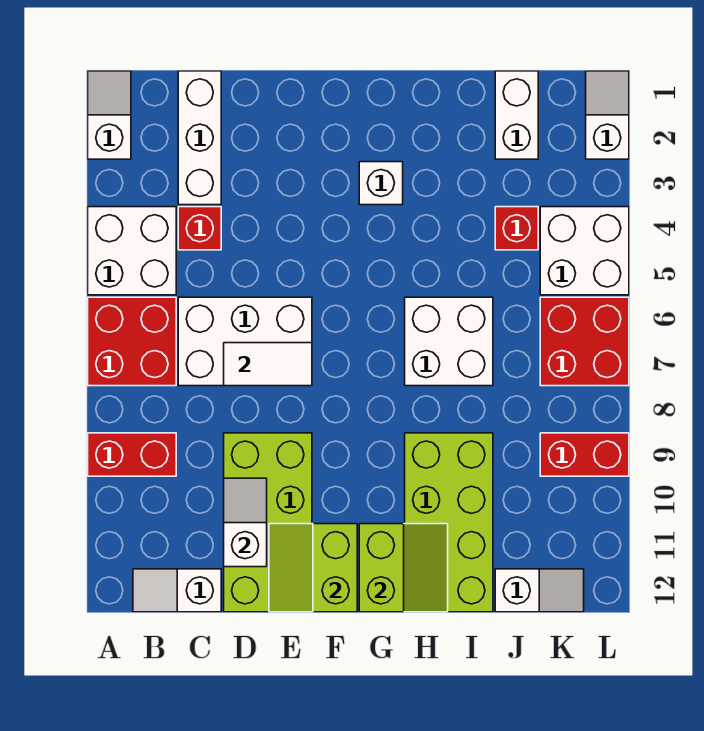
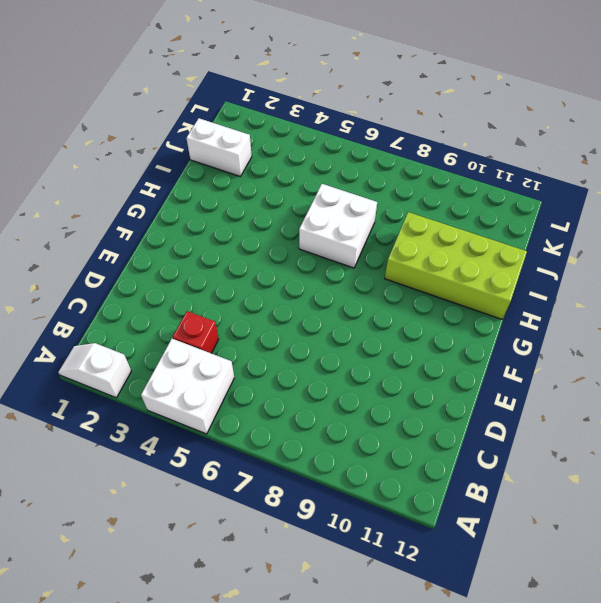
none -> red 2x2 brick [88,297,176,386]
none -> red 1x2 brick [88,433,176,476]
none -> white 1x2 slope [133,569,221,612]

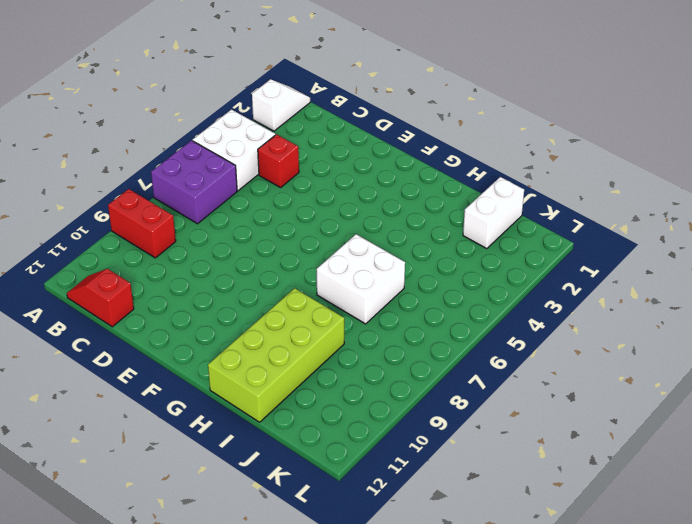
purple 2x2 brick [151,140,237,224] -> red 2x2 brick [88,297,176,386]
red 1x2 slope [67,269,134,327] -> white 1x2 slope [133,569,221,612]
none -> white 1x3 brick [178,71,221,205]
none -> white 2x3 brick [178,297,312,386]
none -> lime 2x4 brick [224,433,312,612]

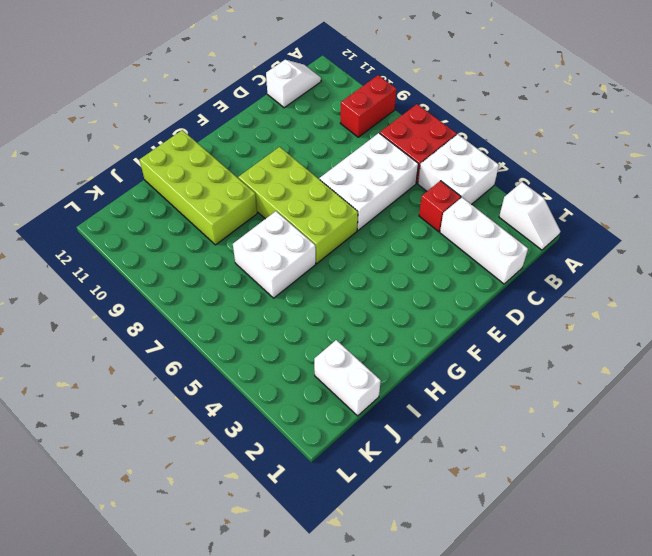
lime 2x4 brick [238,147,358,263] -> lime 2x4 brick moved to [224,433,312,612]
none -> white 1x1 brick [359,162,403,205]
none -> red 1x1 brick [495,207,538,250]
none -> white 1x2 slope [495,569,584,612]

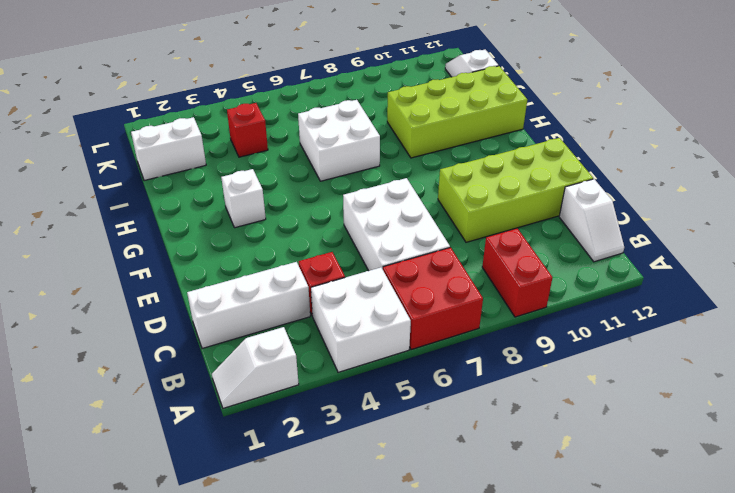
none -> white 2x2 brick [540,207,629,295]
none -> red 2x2 brick [540,297,629,386]
none -> red 1x2 brick [540,433,629,476]

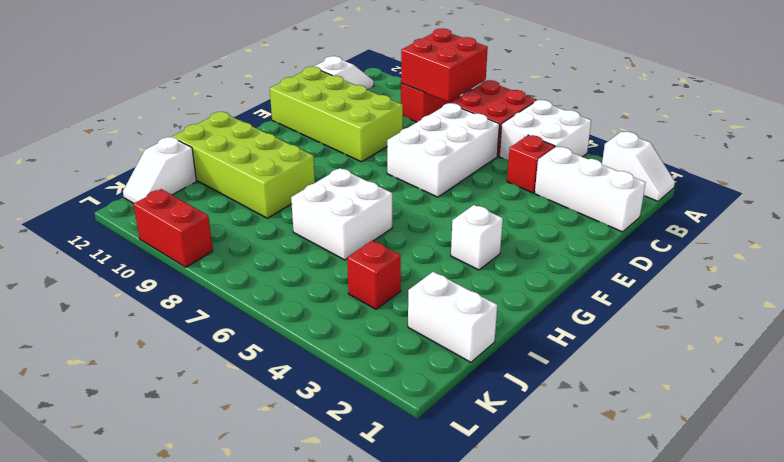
red 2x2 brick [401,29,488,102] -> red 2x2 brick moved to [540,297,629,386]
red 1x2 brick [133,189,213,267] -> red 1x2 brick turned to [540,433,629,476]
none -> white 2x2 brick [540,207,629,295]
none -> white 1x2 slope [586,71,629,159]
none -> white 1x2 tile [224,343,312,386]

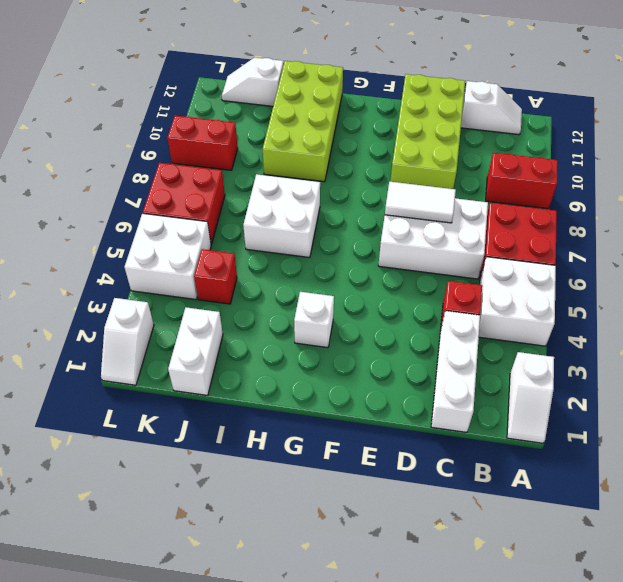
none -> white 1x2 slope [224,478,267,567]
none -> lime 2x2 slope [269,524,357,612]
none -> lime 2x2 slope [359,524,448,612]

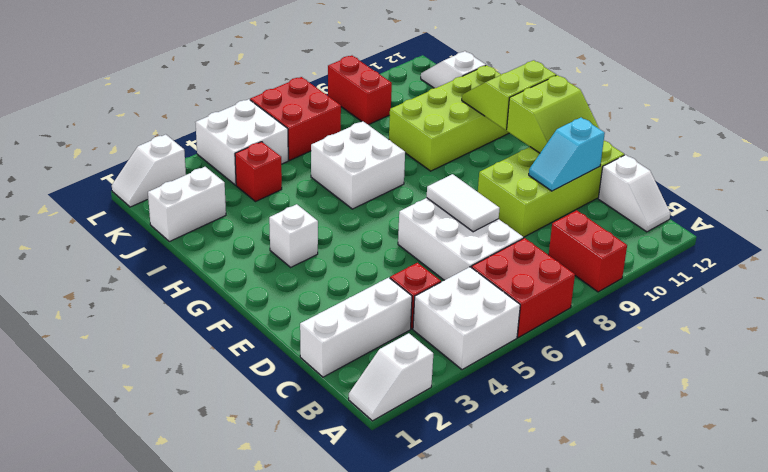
cyan 1x2 slope [529,118,605,191] -> white 1x2 slope [224,478,267,567]

